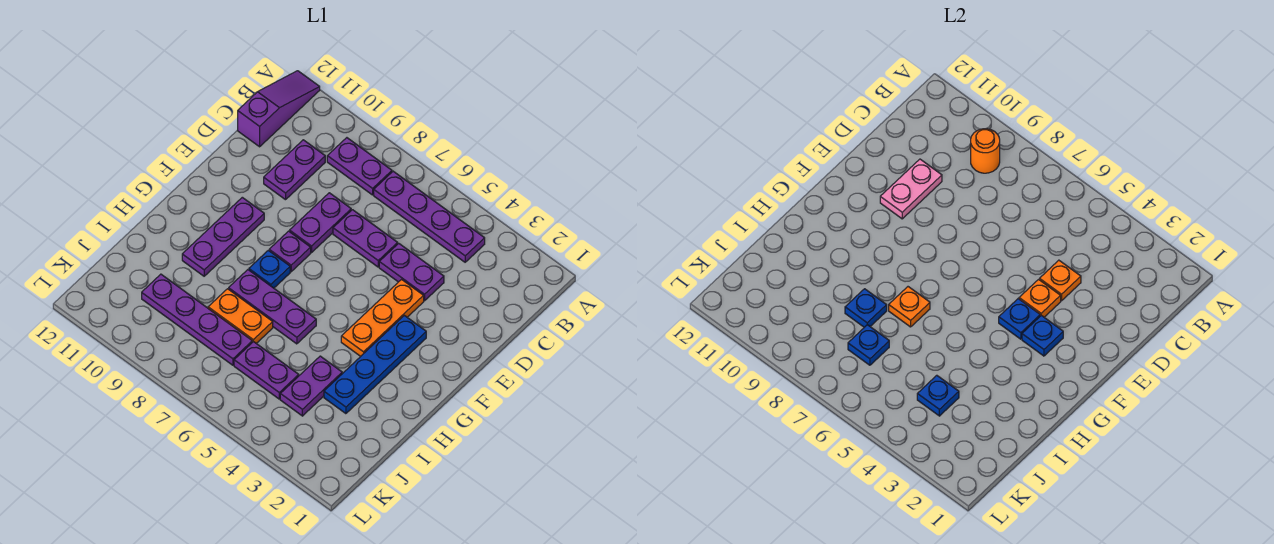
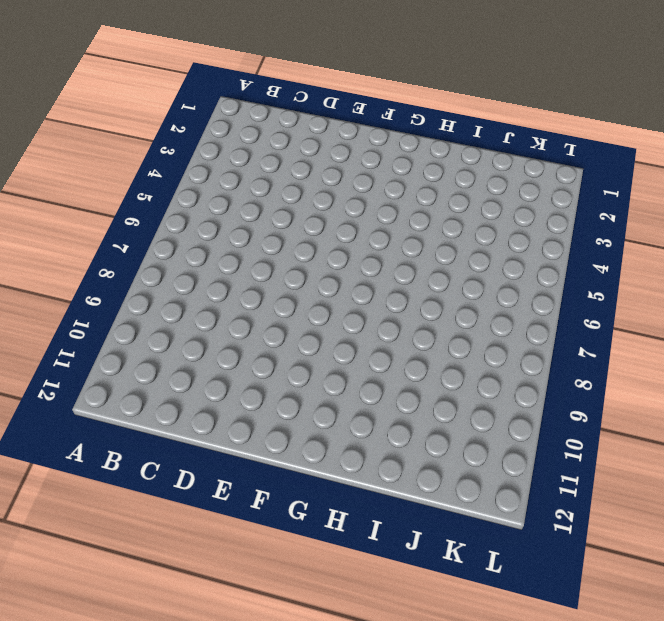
none -> purple 1x3 slope [238,71,320,147]
none -> purple 1x4 plate [374,171,485,262]
none -> purple 1x2 plate [327,138,392,195]

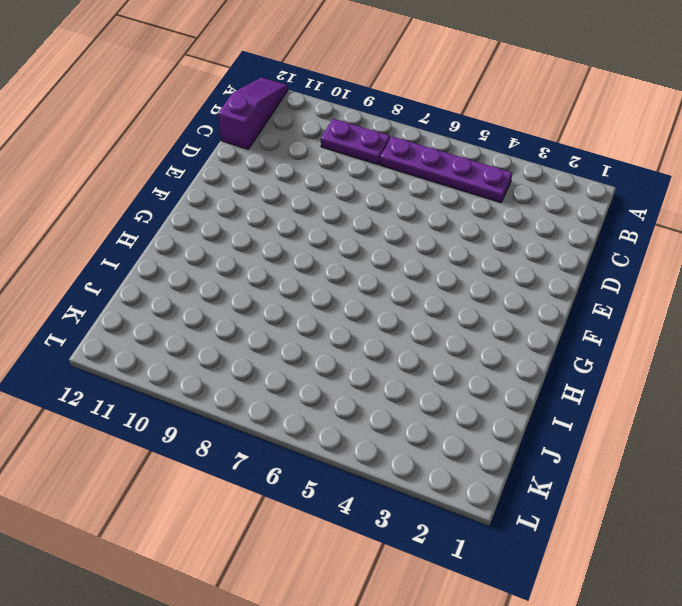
none -> purple 1x2 plate [264,140,325,200]
none -> purple 1x2 plate [379,243,444,301]
none -> purple 1x2 plate [333,210,398,267]

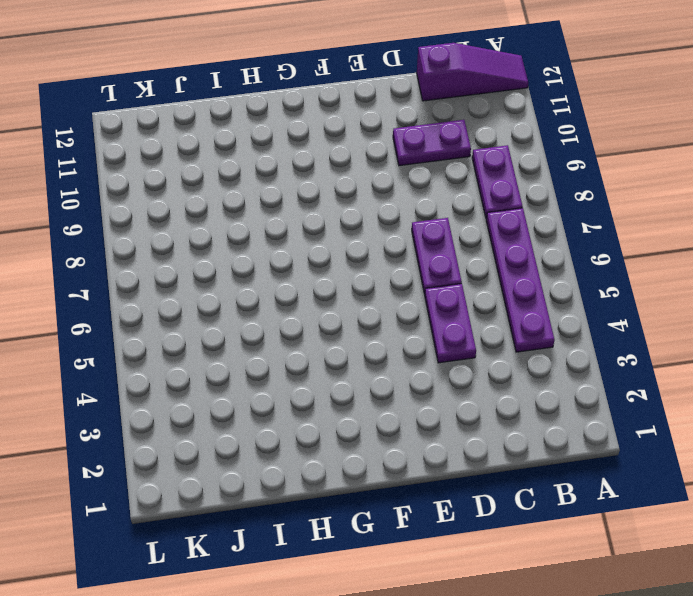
none -> purple 1x2 plate [290,193,351,253]
none -> orange 1x3 plate [341,279,424,356]
none -> blue 1x4 plate [324,315,426,414]

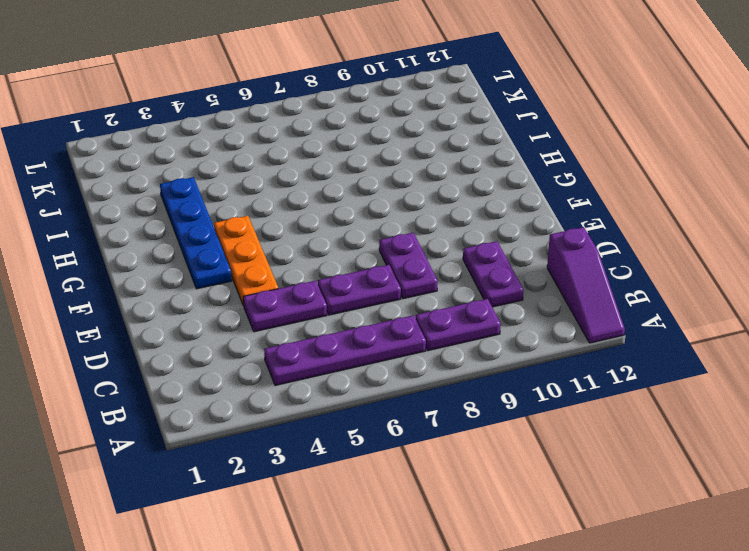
none -> purple 1x1 plate [269,231,311,272]
none -> purple 1x3 plate [182,197,264,276]
none -> blue 1x1 plate [249,250,290,288]

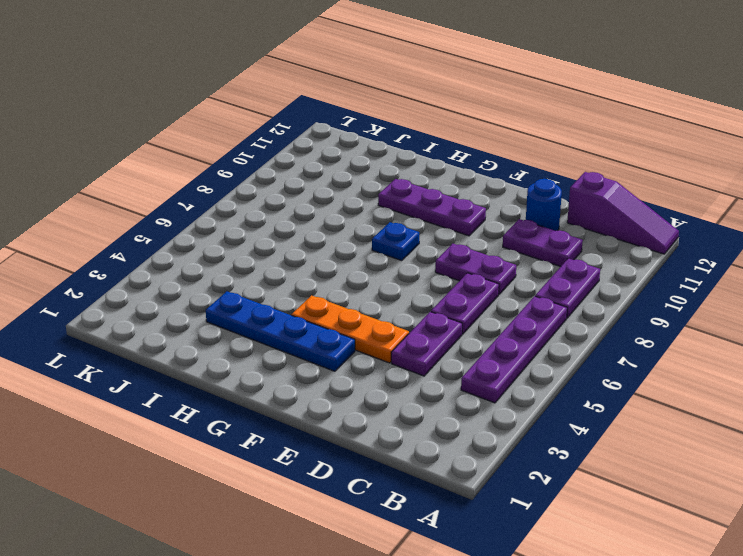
blue 1x1 round brick [526,179,562,231] -> none
none -> purple 1x1 plate [269,231,311,272]
none -> purple 1x3 plate [229,270,316,344]
none -> purple 1x2 plate [280,356,342,416]

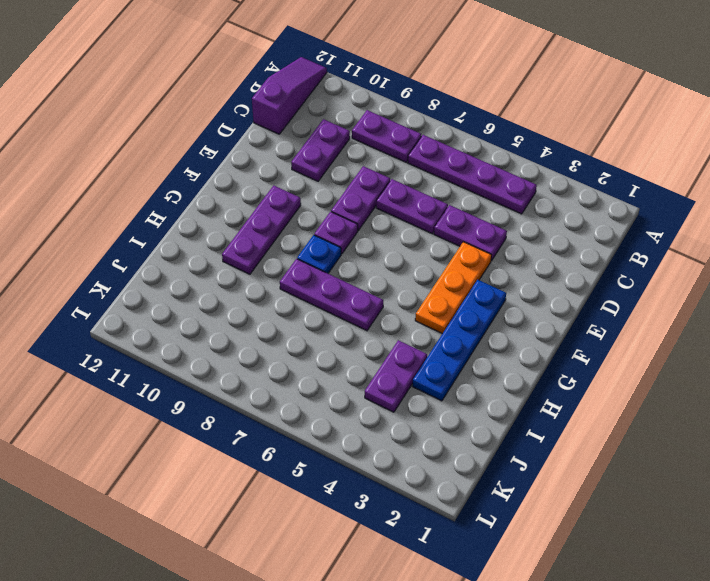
none -> orange 1x2 plate [208,289,273,343]
none -> purple 1x2 plate [234,341,299,399]
none -> purple 1x4 plate [142,274,252,365]

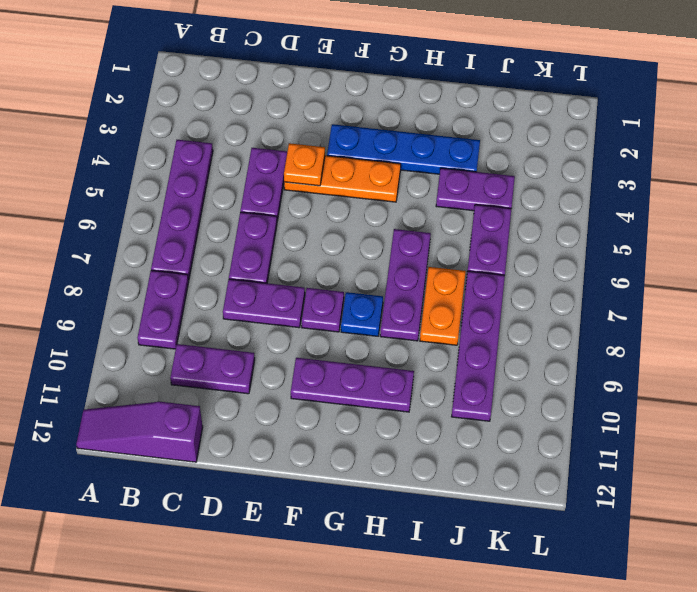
none -> orange 1x1 round brick [971,129,1000,173]
none -> orange 1x1 plate [1040,260,1081,301]
none -> pink 1x2 plate [880,159,942,219]

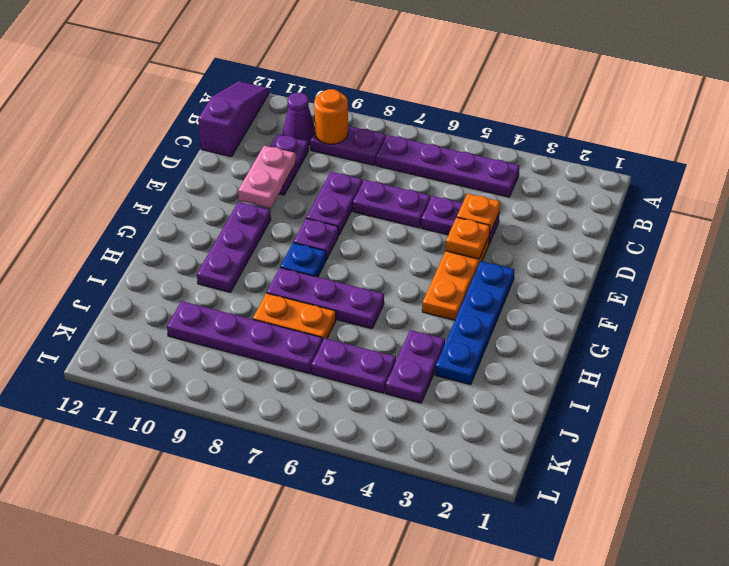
purple 1x1 cone [283,93,315,145] -> none
none -> blue 1x1 plate [1022,315,1063,356]
none -> blue 1x1 plate [999,299,1040,339]
none -> orange 1x1 plate [889,287,930,327]

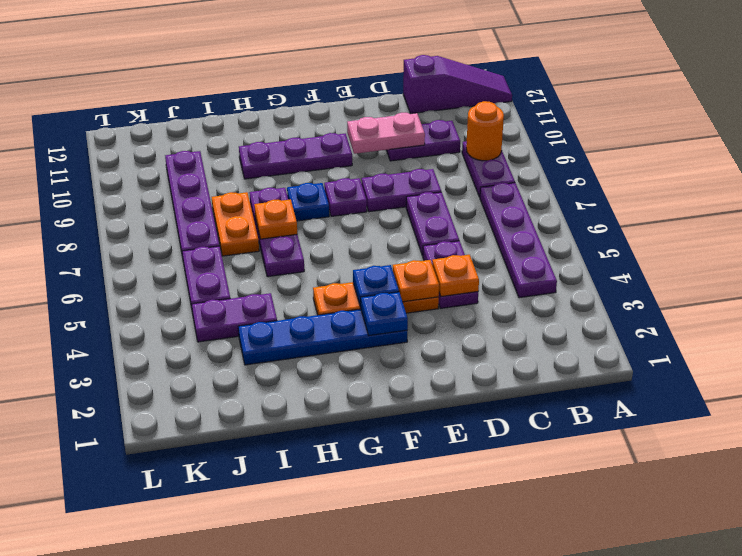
none -> blue 1x1 plate [845,289,887,327]
none -> blue 1x1 plate [917,375,959,416]
none -> blue 1x1 plate [848,325,889,365]

